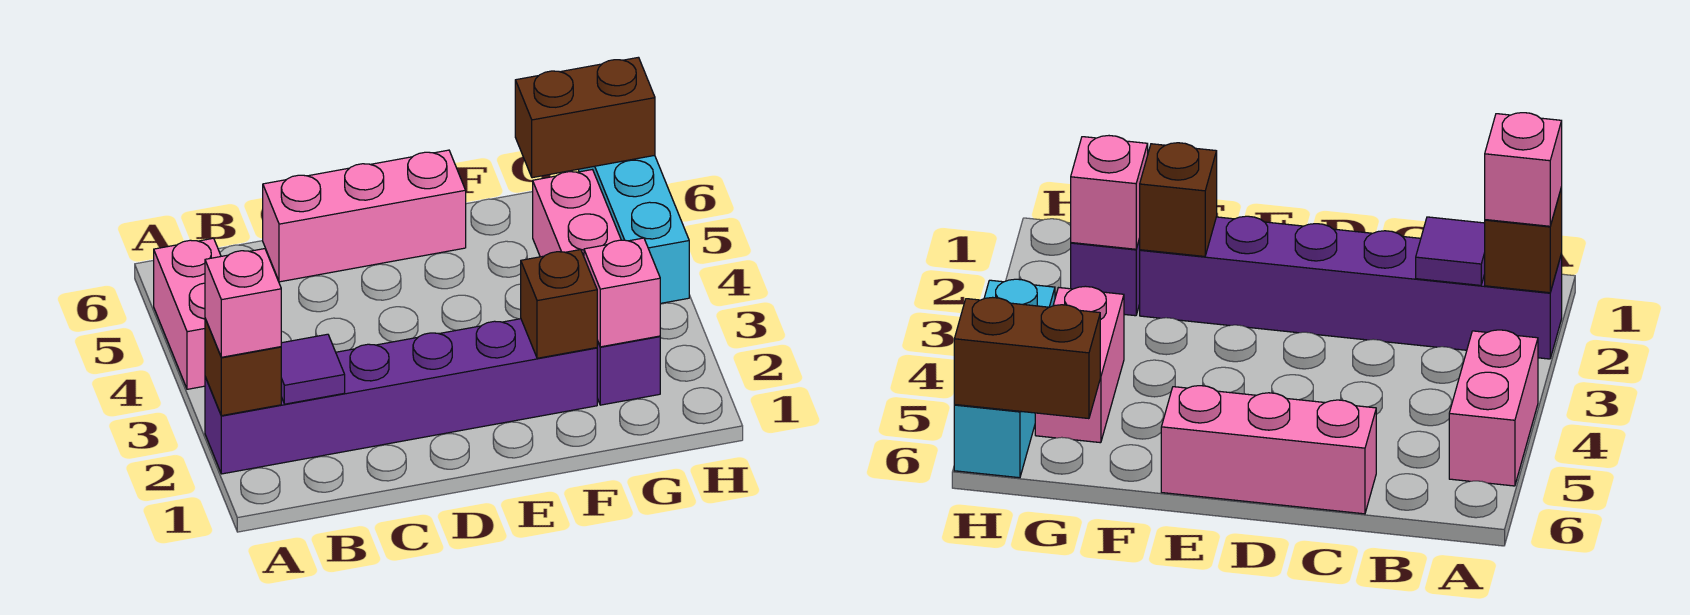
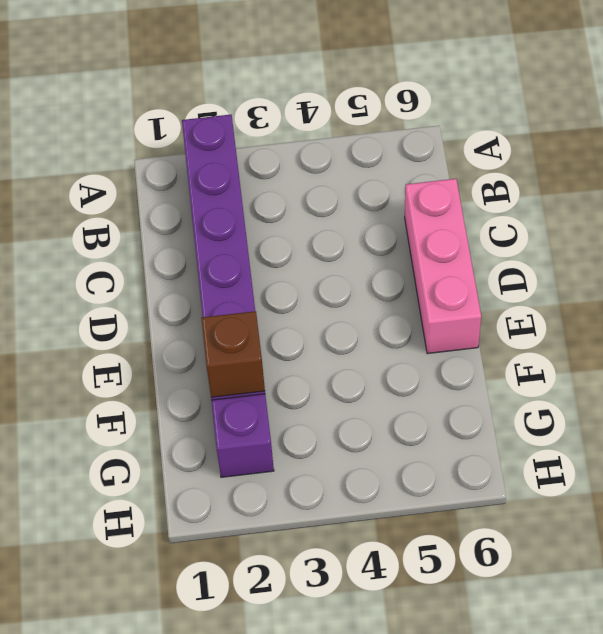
none -> pink 1x2 brick [154,238,221,389]
none -> pink 1x2 brick [533,170,621,257]
none -> cyan 1x3 brick [579,155,689,303]

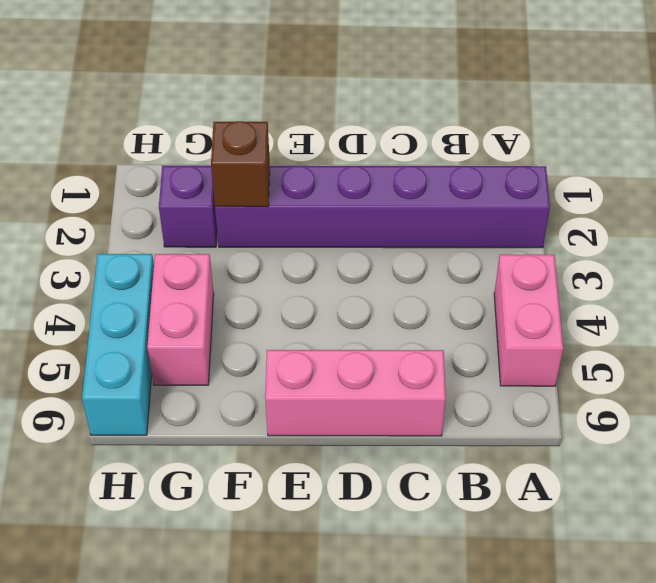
none -> brown 1x1 brick [205,319,281,416]
none -> purple 1x1 tile [281,334,345,404]
none -> pink 1x1 brick [584,238,660,347]

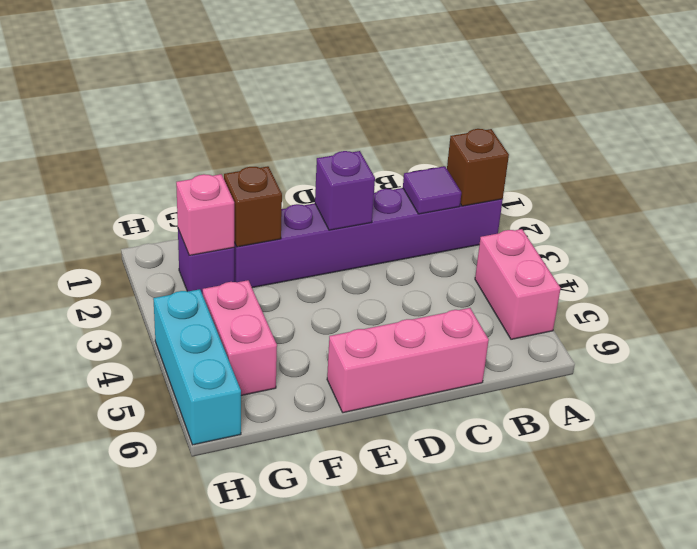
purple 1x1 brick [315,151,375,230] -> none
none -> brown 1x2 brick [515,57,655,178]
none -> pink 1x1 brick [205,249,281,357]

